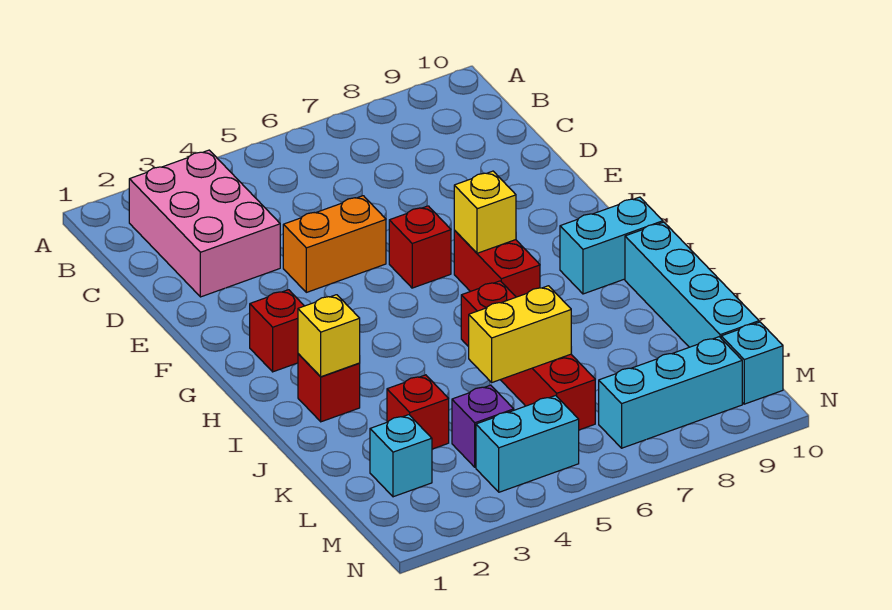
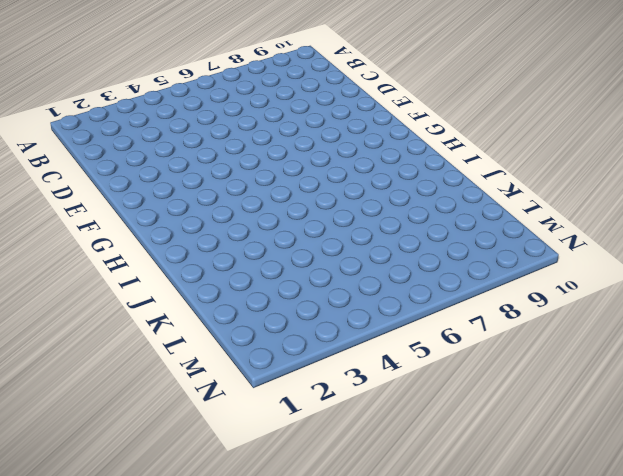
none -> pink 2x3 brick [129,150,280,297]
none -> orange 1x2 brick [283,196,386,292]
none -> red 1x1 brick [389,206,451,288]

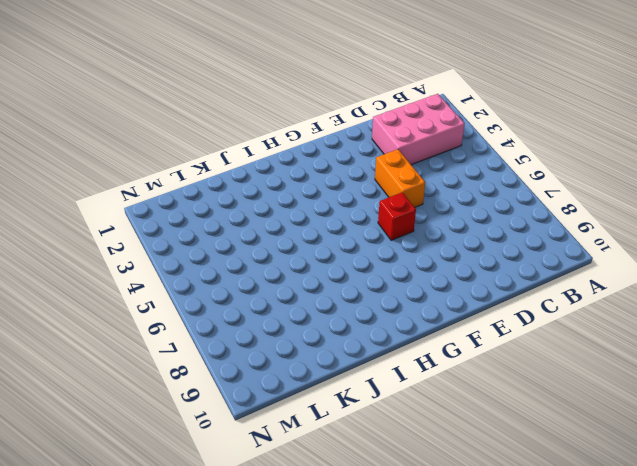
none -> red 1x1 brick [250,290,304,372]
none -> red 1x2 brick [454,230,540,297]
none -> cyan 1x2 brick [560,197,663,294]

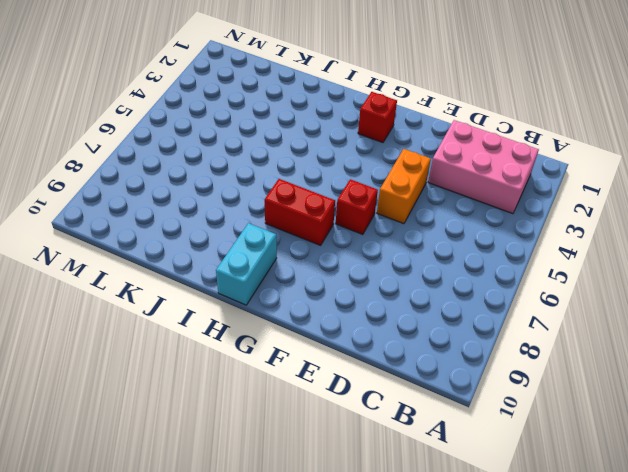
none -> red 1x1 brick [298,354,360,422]
none -> red 1x4 brick [461,281,595,430]
none -> cyan 1x4 brick [625,222,759,347]

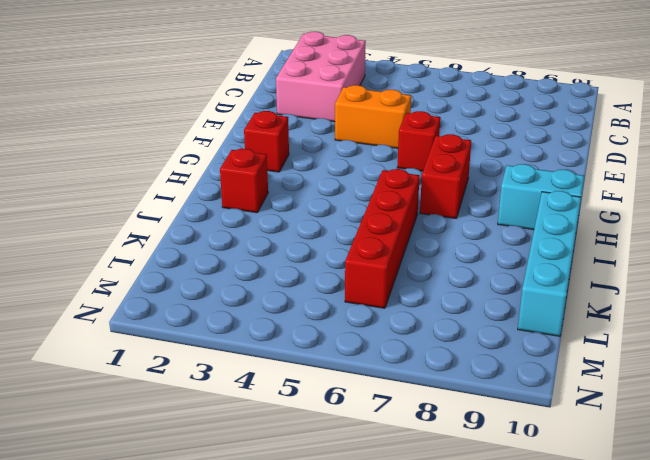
none -> red 1x1 brick [387,375,449,449]
none -> cyan 1x1 brick [370,415,432,497]
none -> purple 1x1 brick [452,385,514,467]

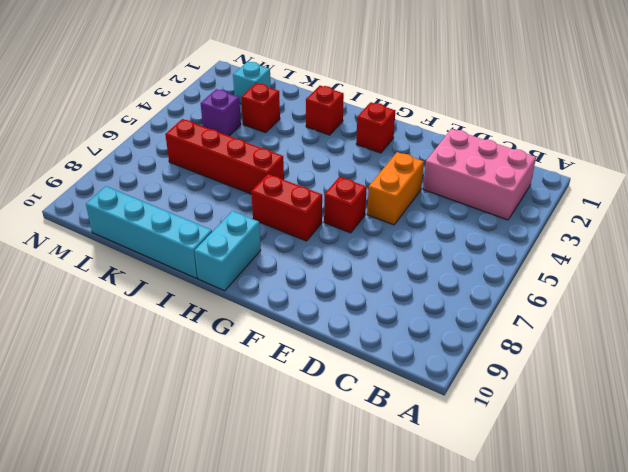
none -> cyan 1x2 brick [476,395,579,492]
none -> cyan 1x3 brick [599,337,742,448]
none -> cyan 1x1 brick [721,322,783,404]

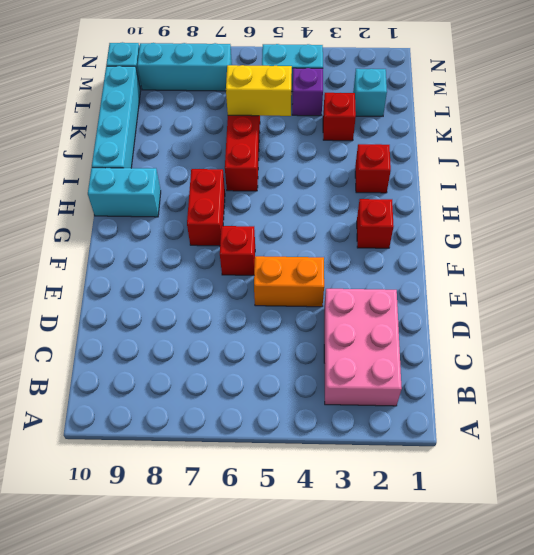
none -> yellow 1x1 brick [454,171,516,253]
none -> yellow 1x1 brick [298,295,360,377]

